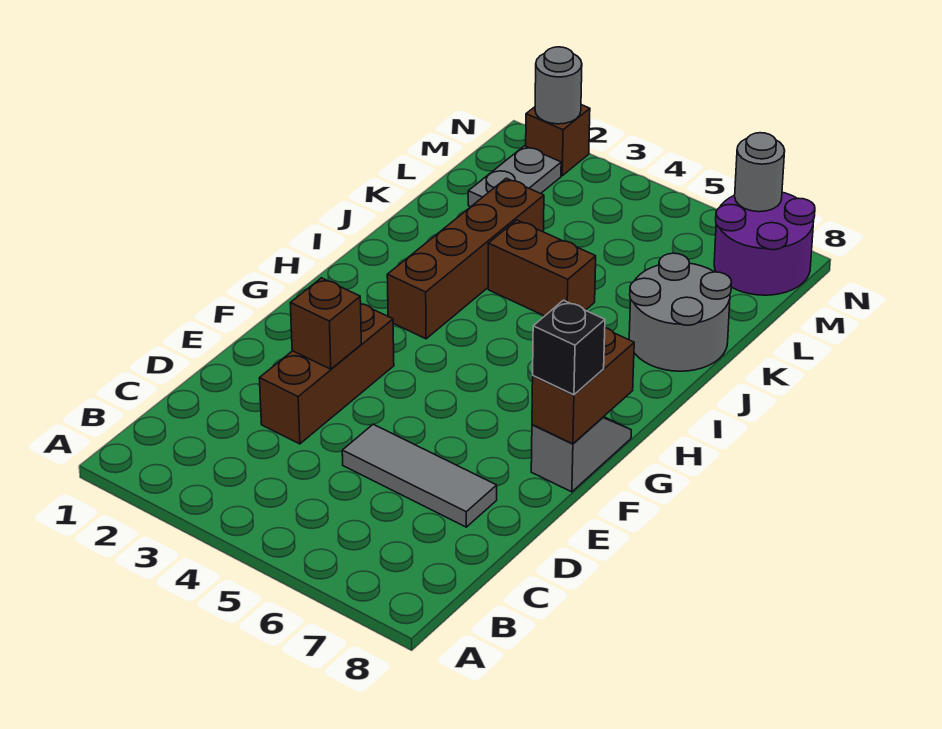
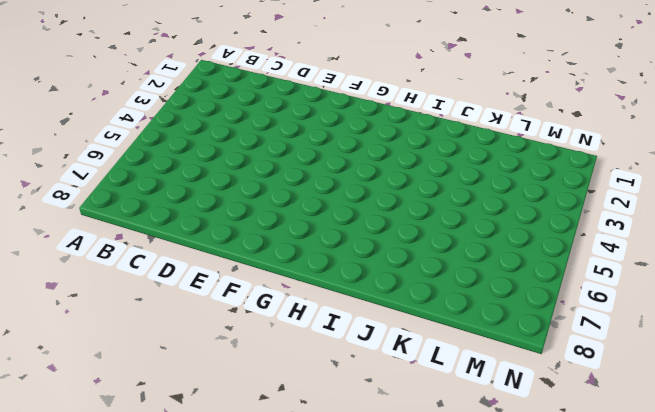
none -> brown 1x3 brick [259,304,394,444]
none -> grey 1x3 tile [342,424,497,527]
none -> grey 1x2 slope [531,417,631,492]

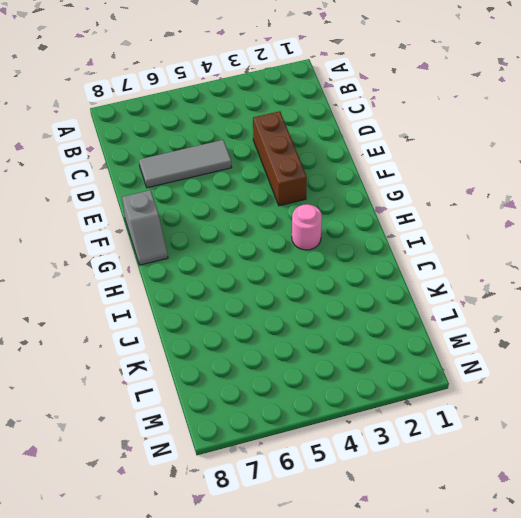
pink 1x1 round brick [292,204,322,250] -> brown 1x4 brick [387,178,544,339]
none -> brown 1x2 brick [488,220,596,316]
none -> grey 2x2 round brick [629,253,732,371]
none -> grey 1x2 plate [468,146,561,207]

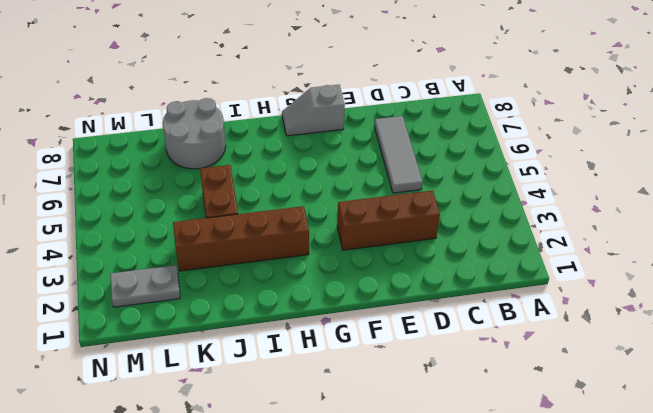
none -> purple 2x2 round brick [714,192,815,295]
none -> brown 1x1 brick [526,105,590,176]
none -> brown 1x1 brick [290,278,361,369]

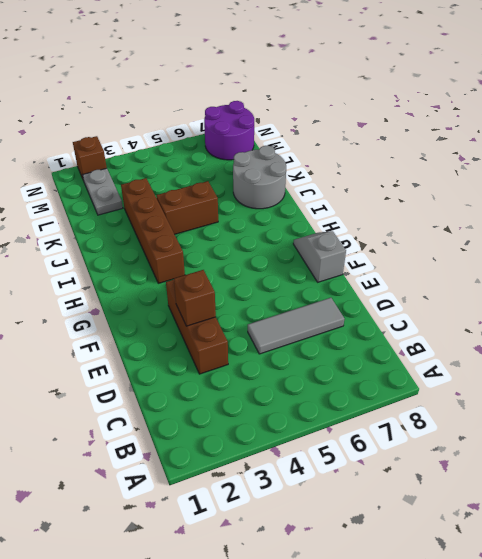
none -> brown 1x2 brick [532,328,634,444]
none -> grey 1x1 round brick [535,47,582,124]
none -> grey 1x1 round brick [735,133,785,212]

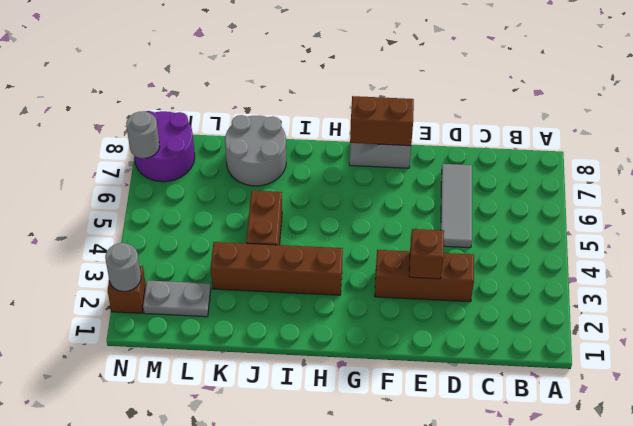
none -> black 1x1 brick [533,300,605,395]

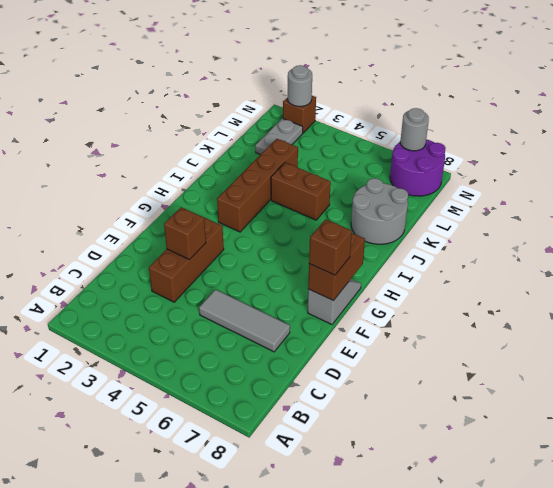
brown 1x1 brick [309,219,352,275] -> black 1x1 brick [533,300,605,395]

